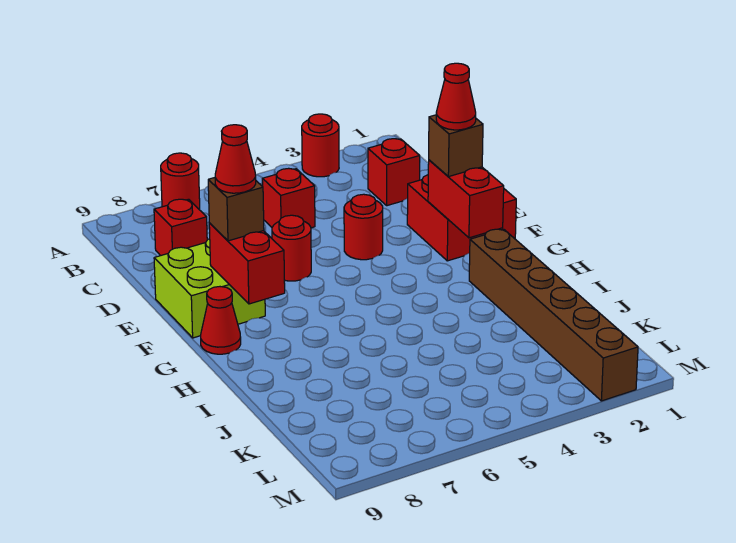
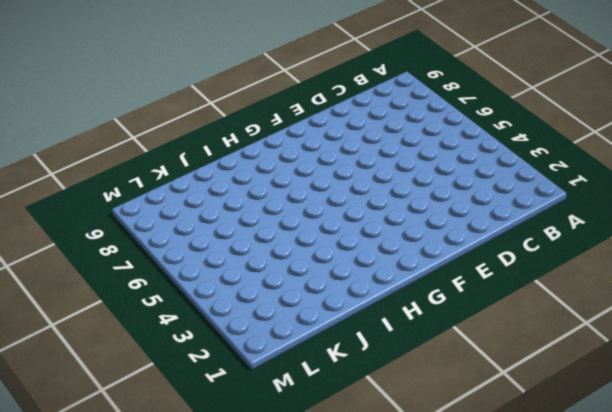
none -> red 1x1 round brick [302,114,339,177]
none -> red 1x1 round brick [161,153,200,209]
none -> red 1x1 brick [368,139,420,206]

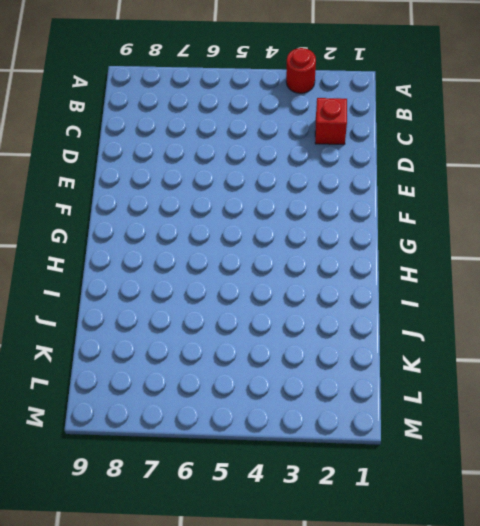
none -> red 1x1 round brick [161,153,200,209]
none -> red 1x1 brick [262,168,315,228]
none -> red 1x1 brick [154,199,207,256]

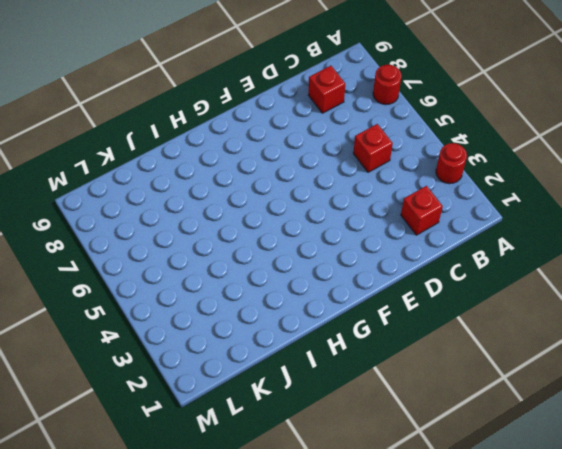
none -> red 2x2 brick [407,175,516,261]
none -> red 1x1 round brick [344,194,383,260]
none -> red 1x1 round brick [272,215,311,281]

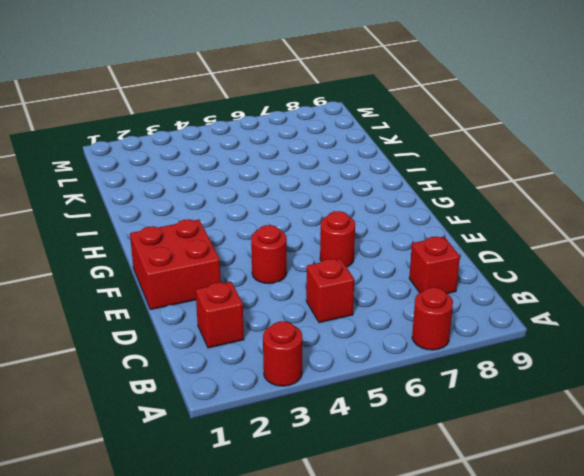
none -> lime 2x2 brick [154,239,265,338]
none -> red 1x1 cone [201,287,241,354]
none -> brown 1x6 brick [469,229,638,401]

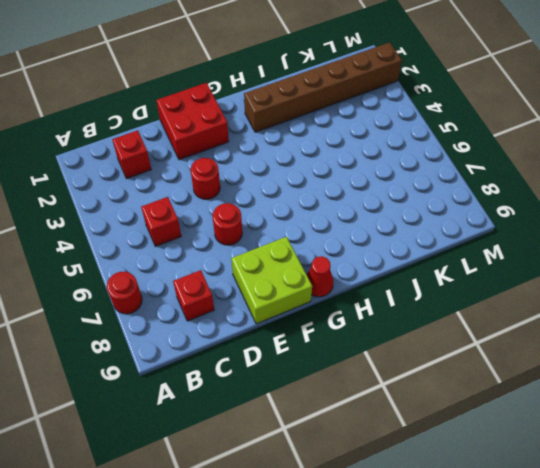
none -> red 1x1 round brick [302,114,339,177]
none -> red 1x2 brick [428,160,504,238]
none -> red 1x2 brick [209,223,285,304]

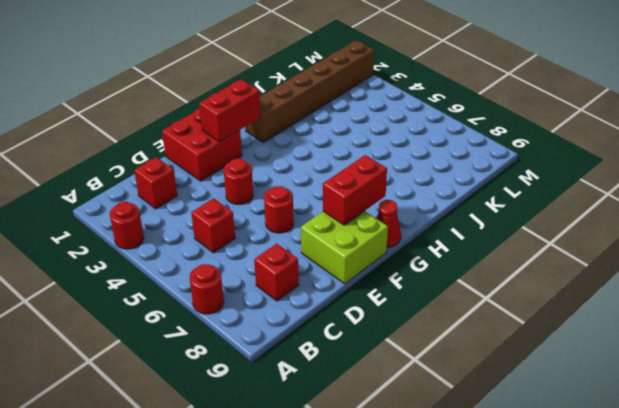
none -> brown 1x1 brick [429,115,483,177]
none -> brown 1x1 brick [208,178,264,241]
none -> red 1x1 cone [436,63,476,130]

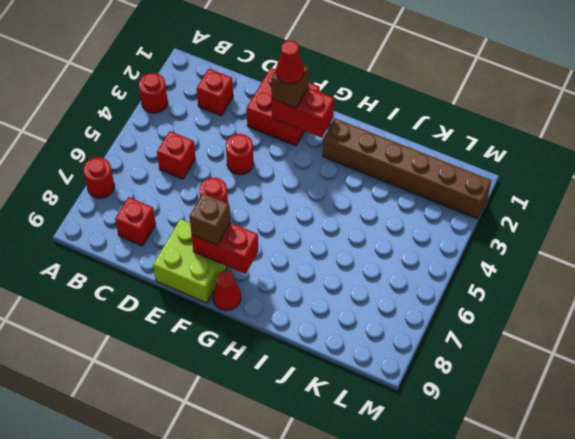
none -> red 1x1 cone [215,125,256,193]

